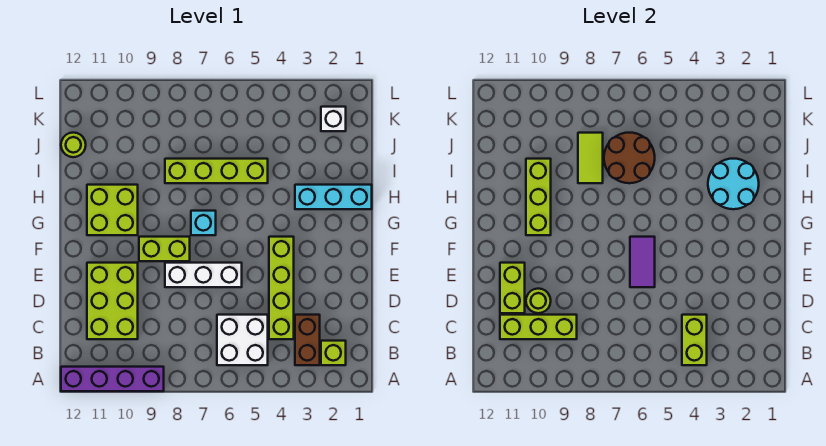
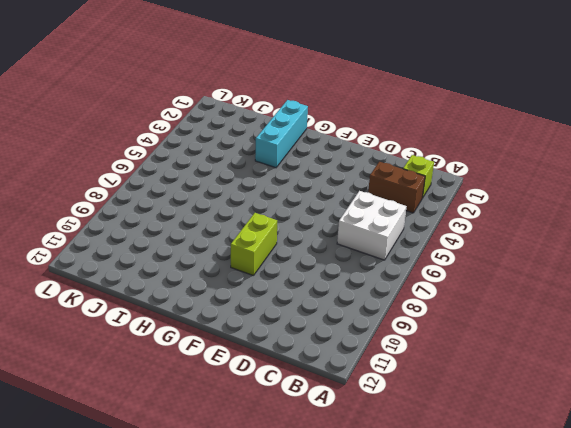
none -> purple 1x4 brick [61,367,164,391]
none -> lime 1x4 brick [269,237,294,339]
none -> lime 2x3 brick [87,263,138,339]

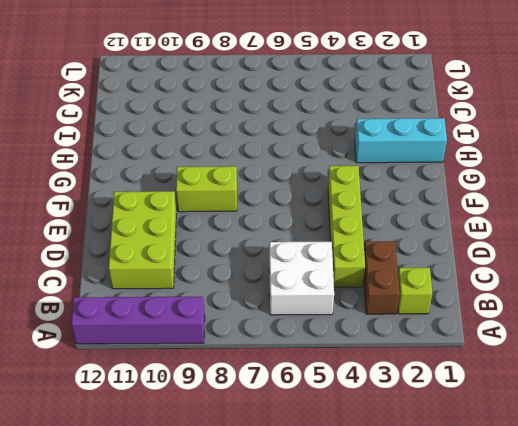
none -> white 1x3 brick [165,263,242,287]
none -> cyan 1x1 brick [191,211,216,235]
none -> lime 2x2 brick [87,185,138,235]

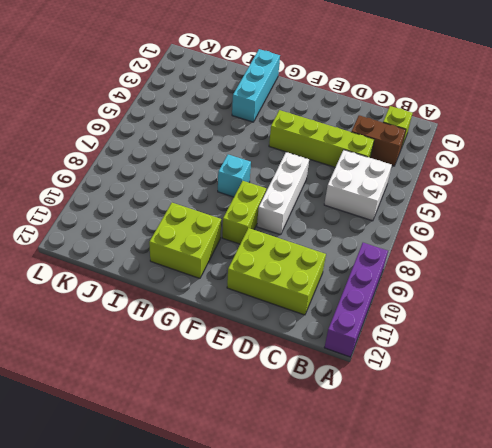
none -> lime 1x4 brick [165,159,268,183]
none -> lime 1x1 round brick [61,133,86,157]
none -> white 1x1 brick [321,107,346,131]

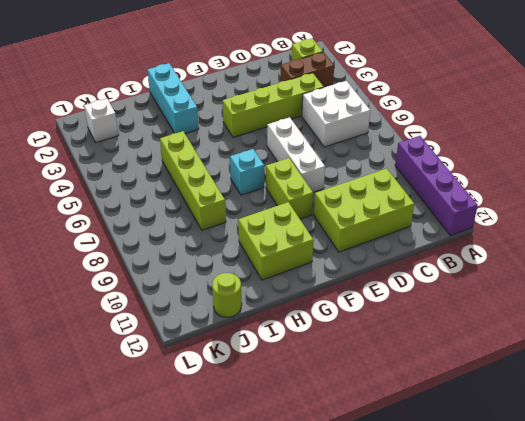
none -> lime 1x2 brick [682,315,707,365]
none -> lime 1x3 brick [500,315,577,339]
none -> lime 1x1 round brick [526,289,551,313]

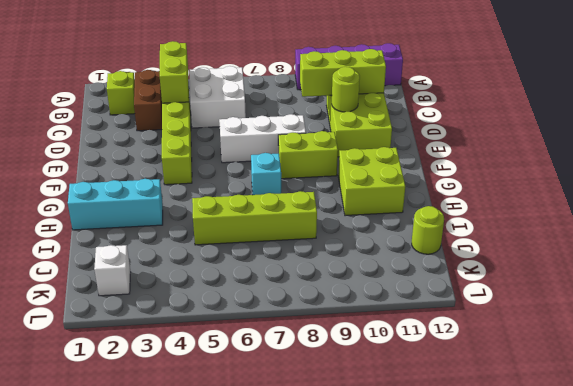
none -> lime 1x2 brick [500,263,525,313]
none -> purple 1x2 tile [630,237,655,287]
none -> lime 1x3 brick [526,159,551,235]

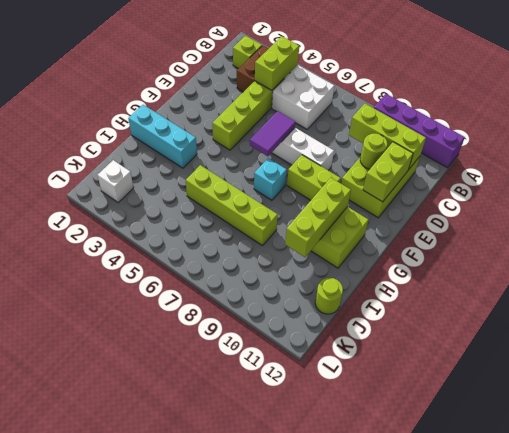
none -> cyan 2x2 round brick [708,159,759,209]
none -> brown 2x2 round brick [604,133,655,183]
none -> lime 1x2 tile [578,133,603,183]

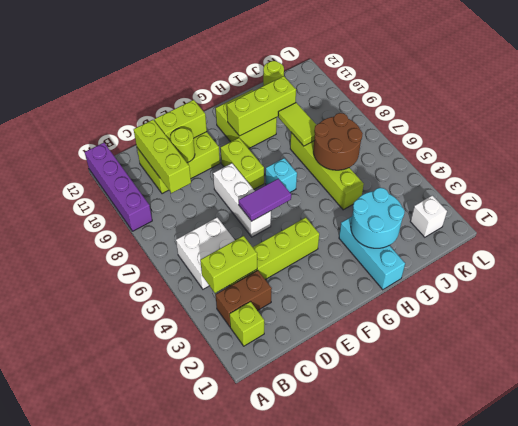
lime 1x2 tile [278,103,316,146] -> lime 1x2 tile turned to [578,133,603,183]

